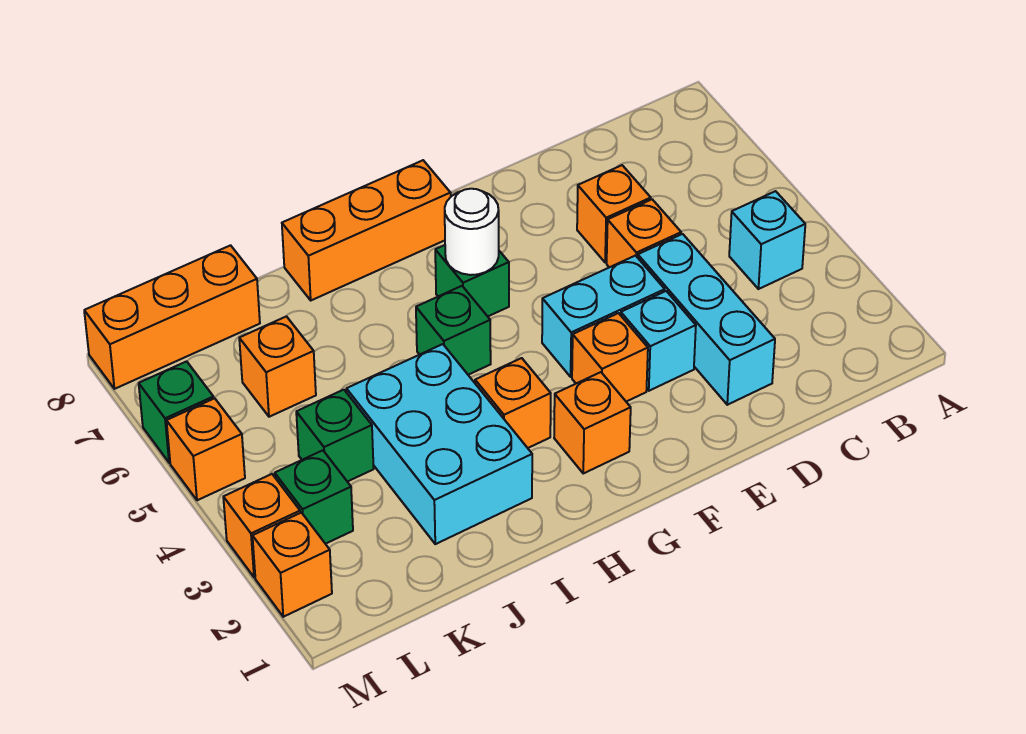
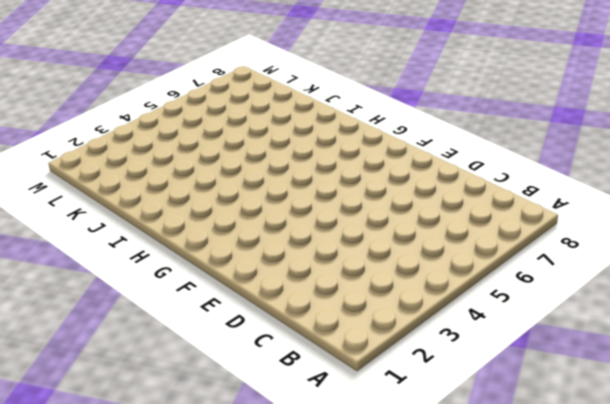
none -> cyan 1x1 brick [729,191,805,289]
none -> cyan 1x3 brick [638,234,775,405]
none -> orange 1x1 brick [607,199,681,267]

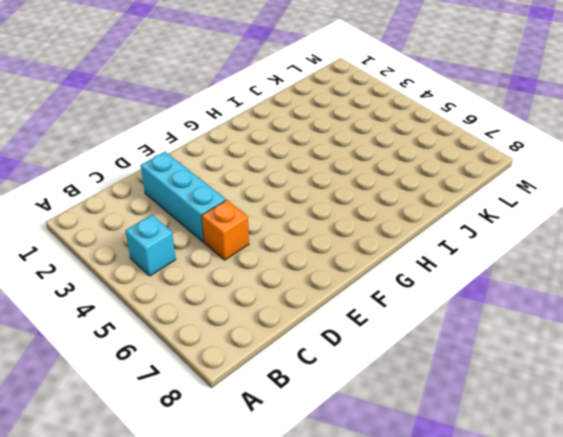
none -> orange 1x1 brick [577,165,651,263]
none -> cyan 1x1 brick [621,291,696,391]
none -> cyan 1x2 brick [542,256,665,377]

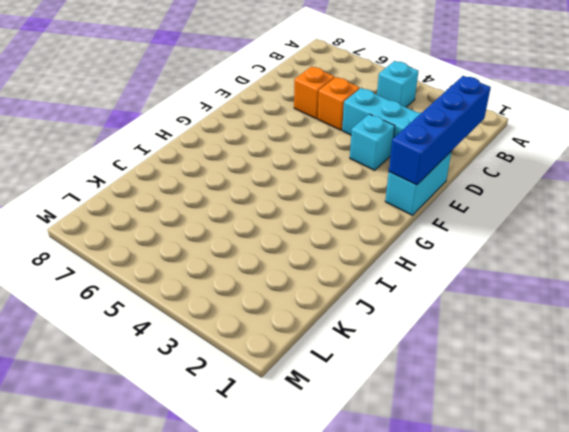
blue 1x4 brick [389,76,491,185] -> none
cyan 1x2 brick [385,151,452,215] -> cyan 1x2 brick moved to [542,256,665,377]
none -> orange 1x1 brick [572,313,648,402]
none -> orange 1x1 brick [554,372,631,473]
none -> green 1x1 brick [435,245,509,316]

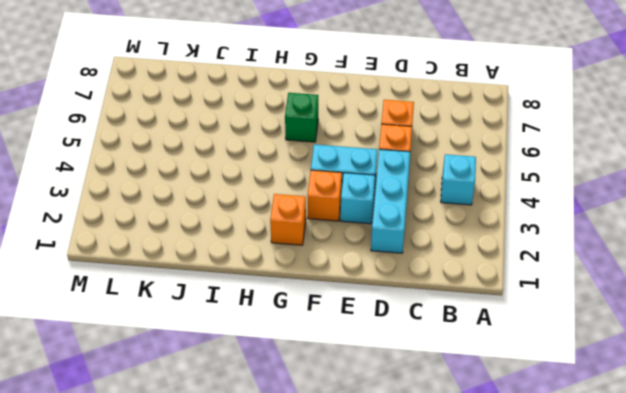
none -> orange 1x3 brick [282,160,451,300]
none -> orange 1x1 brick [475,358,551,448]
none -> green 1x1 brick [416,286,491,375]

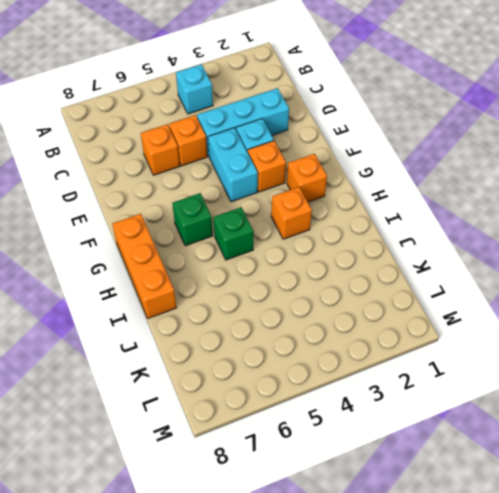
none -> cyan 2x3 brick [346,344,532,544]
none -> green 1x1 brick [296,390,374,482]
none -> orange 1x1 brick [239,316,316,417]

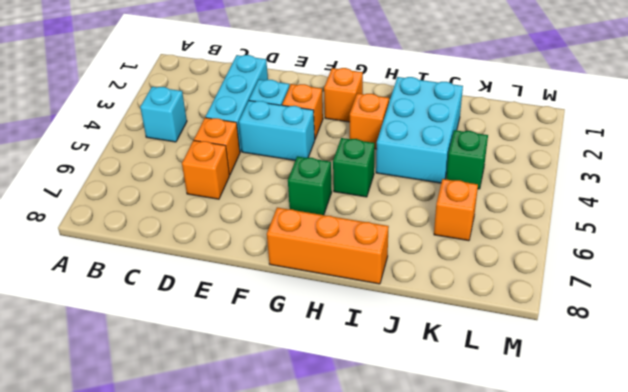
none -> orange 1x3 brick [84,245,260,389]
none -> green 1x1 brick [275,450,353,544]
none -> orange 1x1 brick [252,513,332,617]

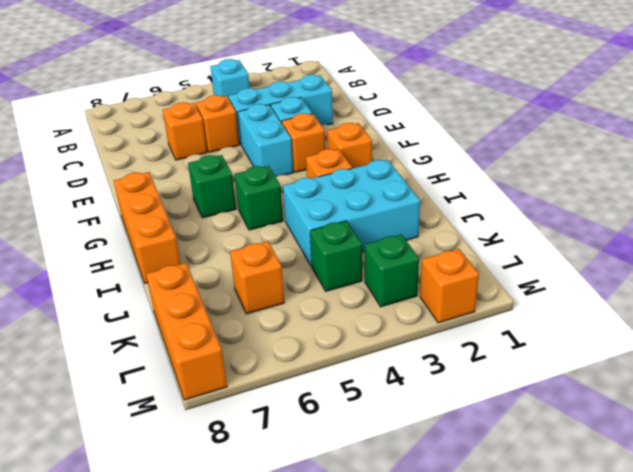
none -> orange 1x1 brick [223,474,300,577]
none -> orange 1x1 brick [167,398,245,500]
none -> green 1x1 brick [139,361,214,463]

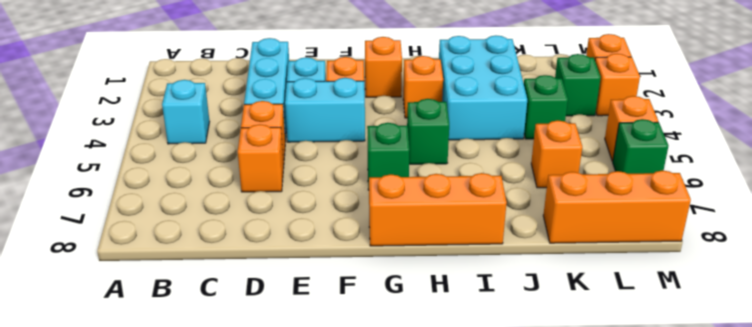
none -> white 1x1 round brick [445,189,499,275]

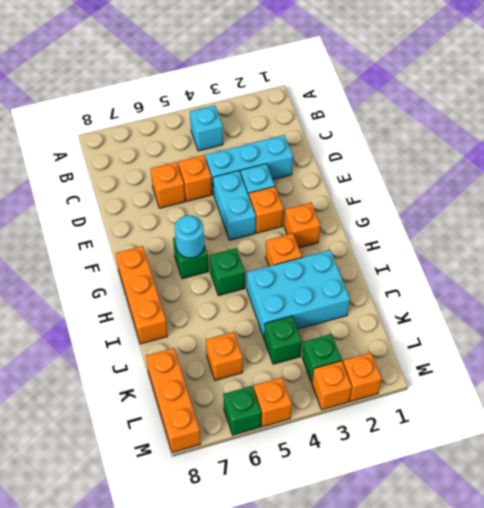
cyan 1x1 round brick [175,215,204,258] -> white 1x1 round brick [445,189,499,275]

